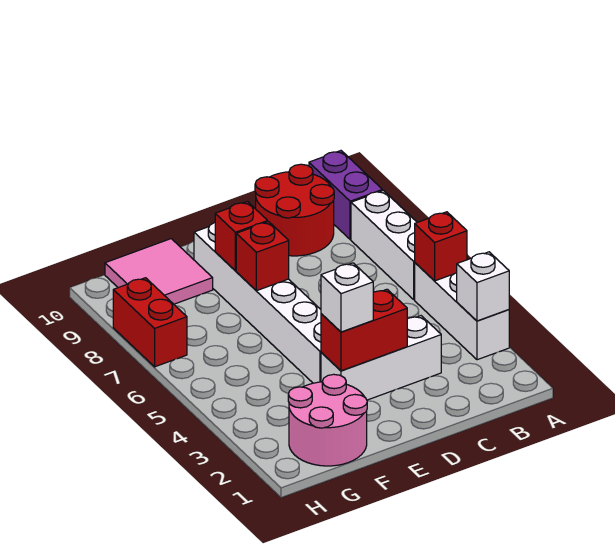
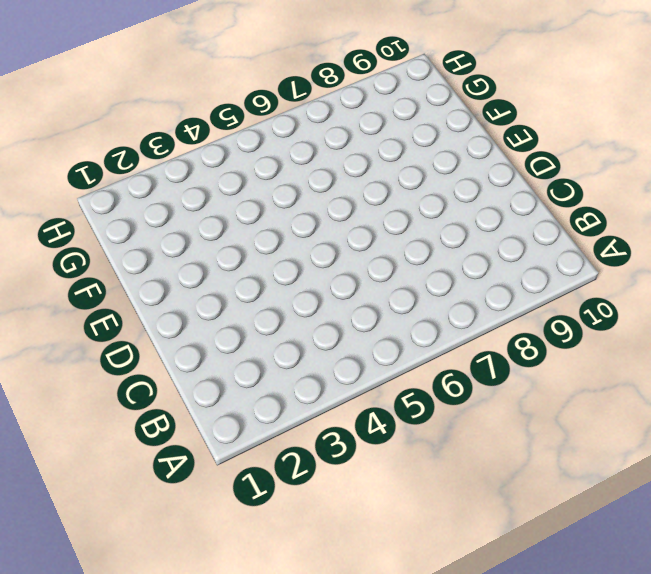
none -> white 1x3 brick [415,263,509,360]
none -> white 1x3 brick [351,191,417,299]
none -> purple 1x2 brick [309,151,382,240]

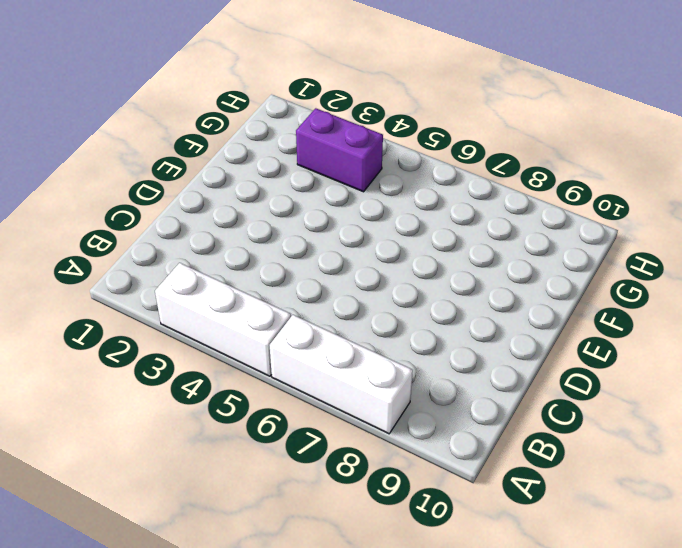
purple 1x2 brick [296,108,383,192] -> purple 1x2 brick moved to [309,151,382,240]
none -> red 2x2 round brick [255,164,334,256]
none -> white 1x3 brick [321,316,441,400]
none -> white 1x6 brick [194,223,321,383]

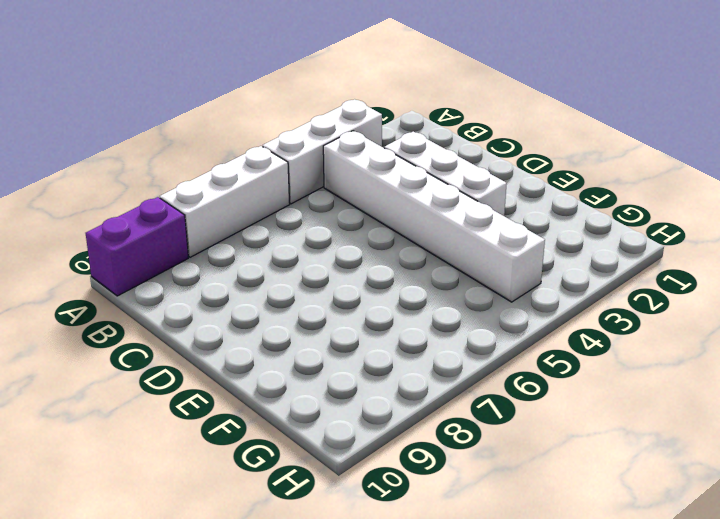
white 1x6 brick [323,131,545,302] -> white 1x6 brick turned to [194,223,321,383]
none -> red 2x2 round brick [255,164,334,256]
none -> pink 2x2 round brick [288,374,367,466]
none -> pink 2x2 tile [105,239,213,304]

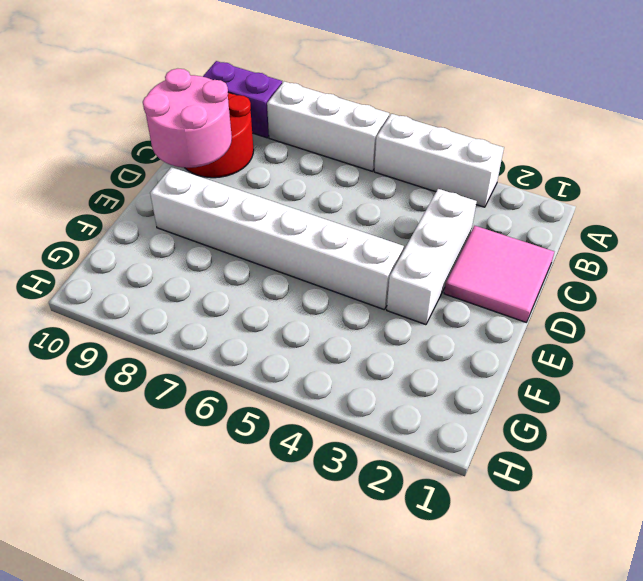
pink 2x2 tile [444,226,554,322] -> pink 2x2 tile moved to [105,239,213,304]
pink 2x2 round brick [143,69,232,168] -> pink 2x2 round brick moved to [288,374,367,466]
none -> red 1x2 brick [113,278,187,367]
none -> white 1x1 brick [457,252,509,321]
none -> red 1x1 brick [415,212,467,281]

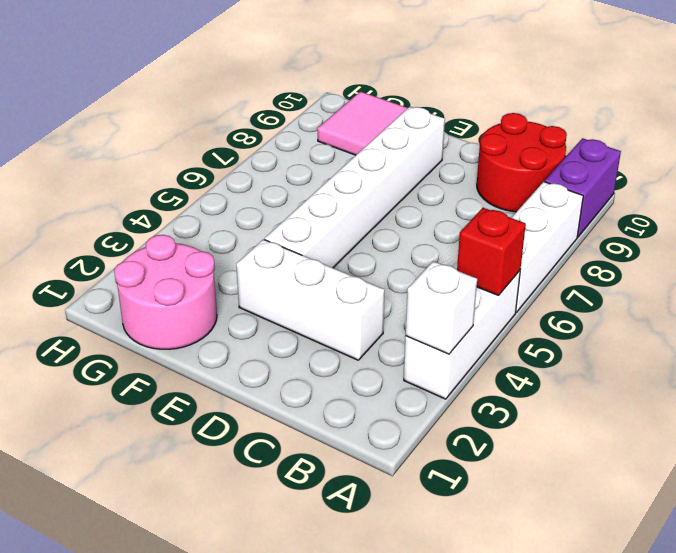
none -> red 1x2 brick [113,278,187,367]
none -> red 1x2 brick [321,289,407,371]
none -> red 1x1 brick [236,222,289,291]

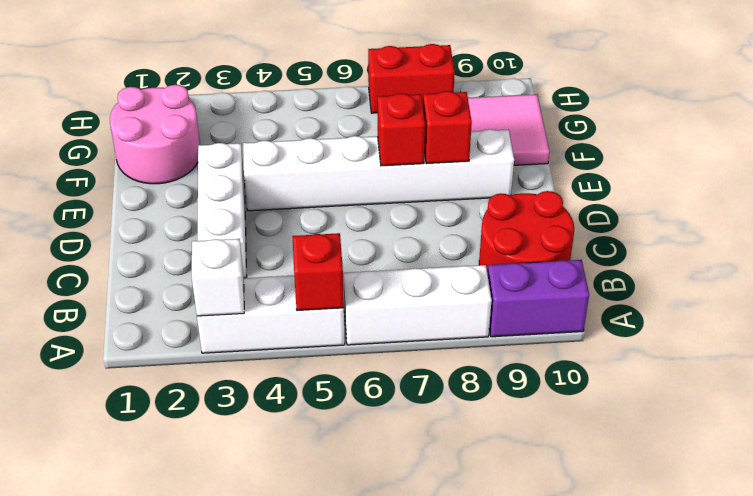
none -> red 1x2 brick [321,289,407,371]
none -> white 1x1 brick [321,263,373,332]

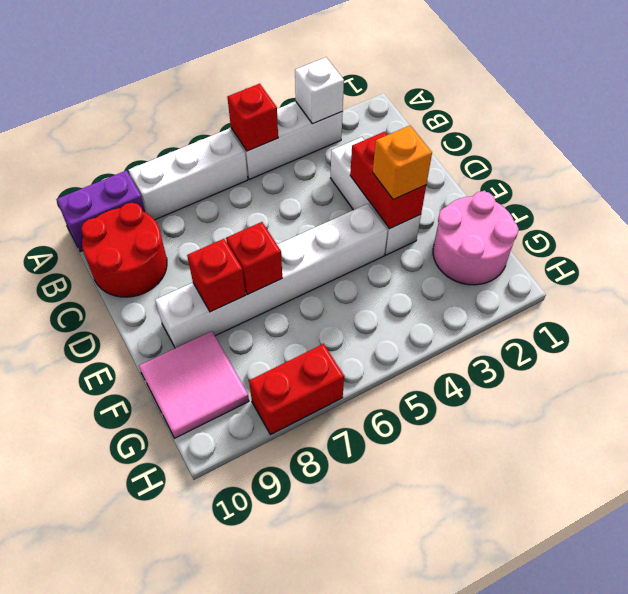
orange 1x1 brick [373,126,432,200] -> white 1x1 brick [321,263,373,332]

